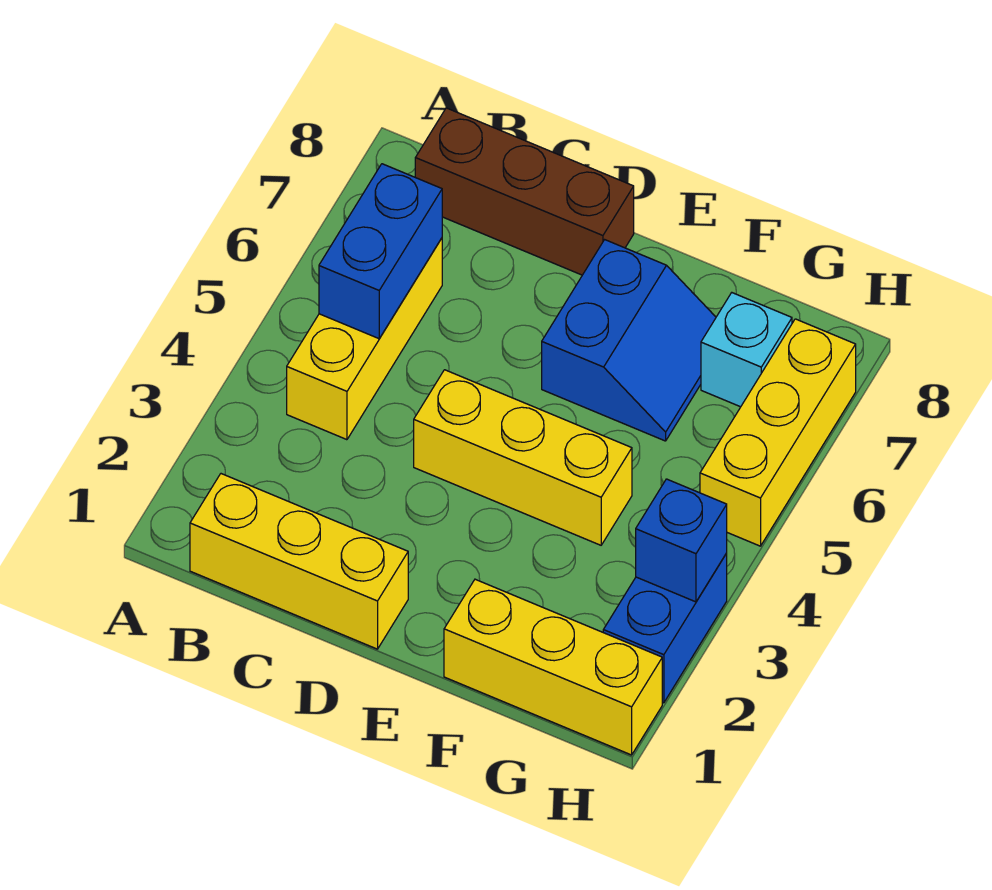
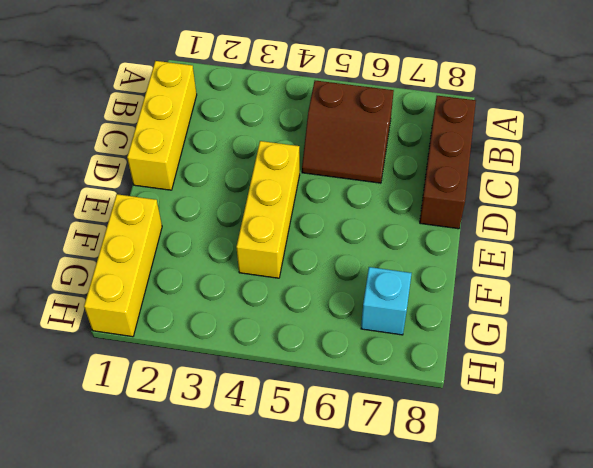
brown 2x2 slope [302,81,394,183] -> yellow 1x3 brick [287,238,442,440]
none -> blue 2x2 slope [542,240,716,441]
none -> blue 1x2 brick [603,553,727,703]

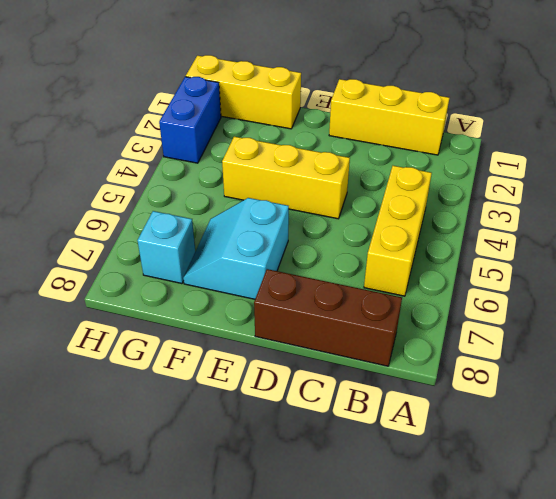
cyan 2x2 slope [183,198,289,299] -> blue 2x2 slope [542,240,716,441]
none -> yellow 1x3 brick [700,319,856,546]
none -> blue 1x2 brick [319,164,442,339]

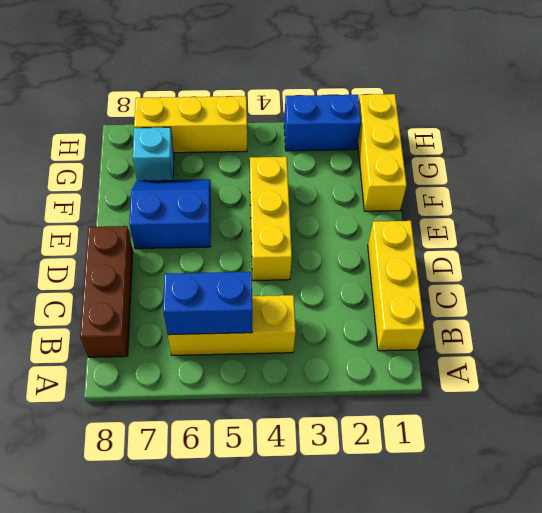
none -> blue 1x1 brick [636,479,727,602]

